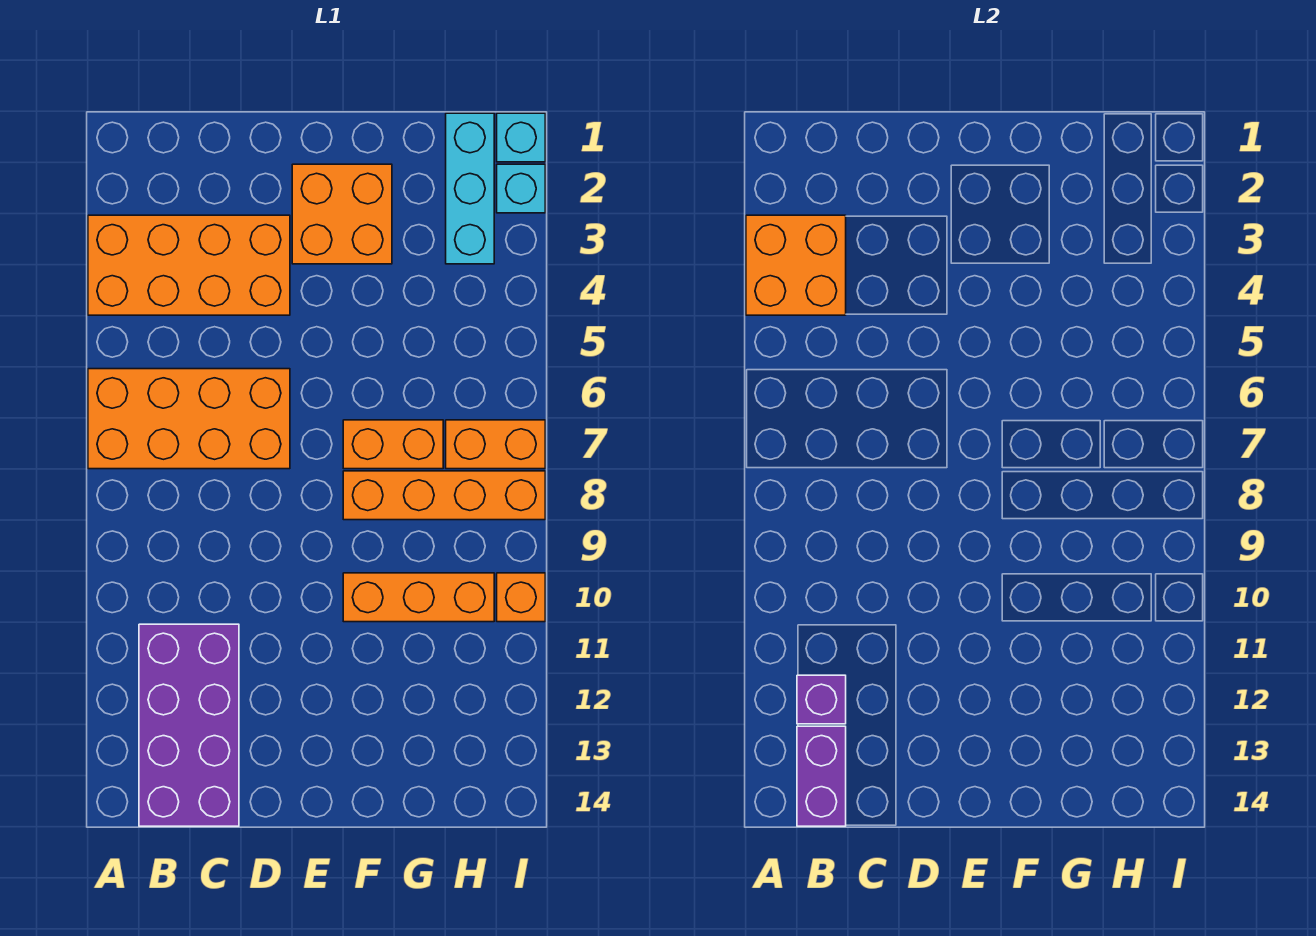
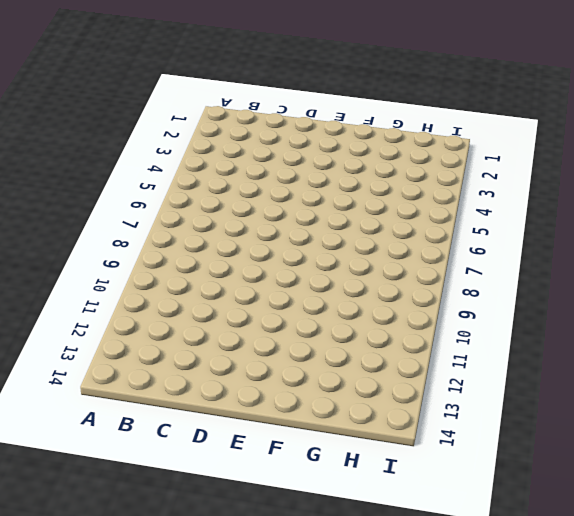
none -> orange 2x4 brick [88,215,290,315]
none -> orange 2x4 brick [88,369,290,469]
none -> purple 2x4 brick [139,624,239,826]

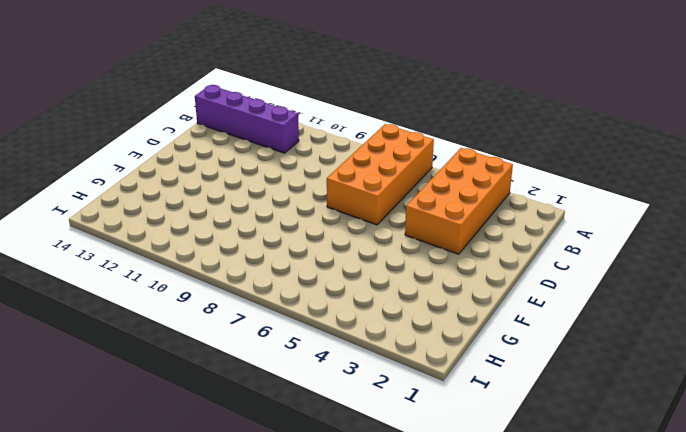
purple 1x4 brick [195,85,299,153] -> purple 2x4 brick [139,624,239,826]
none -> orange 2x2 brick [292,164,392,264]
none -> orange 1x2 brick [343,420,443,469]
none -> orange 1x4 brick [343,471,545,520]

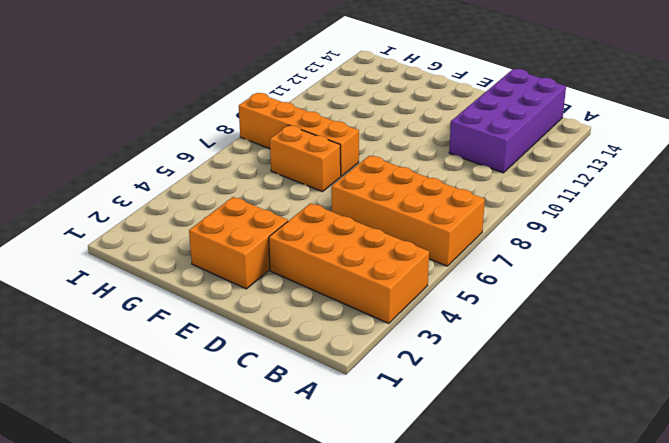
none -> orange 1x3 brick [343,573,494,622]
none -> cyan 1x3 brick [446,113,494,264]
none -> orange 1x2 brick [446,420,545,469]

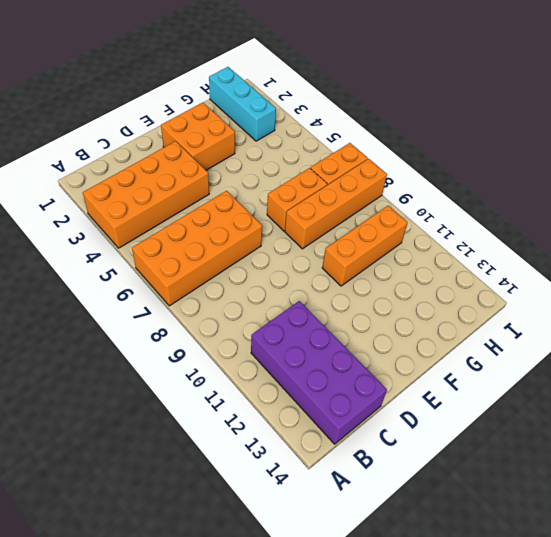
none -> cyan 1x1 brick [497,113,545,162]
none -> cyan 1x1 brick [497,164,545,213]
none -> orange 1x1 brick [497,573,545,622]

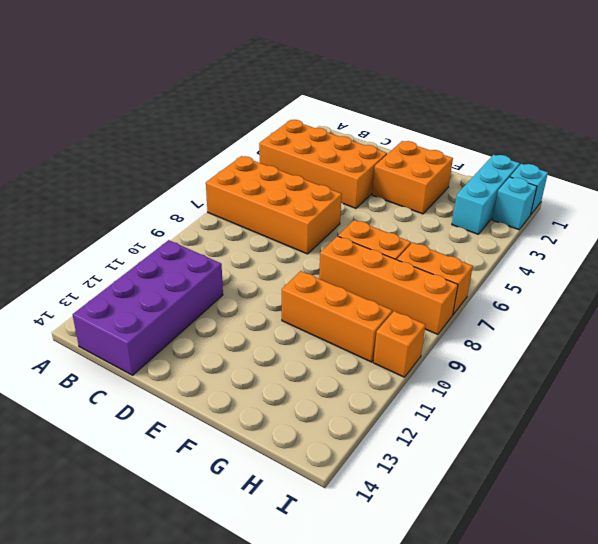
none -> orange 2x2 brick [746,215,846,315]
none -> purple 1x1 brick [797,675,846,724]
none -> purple 1x2 brick [797,726,846,826]

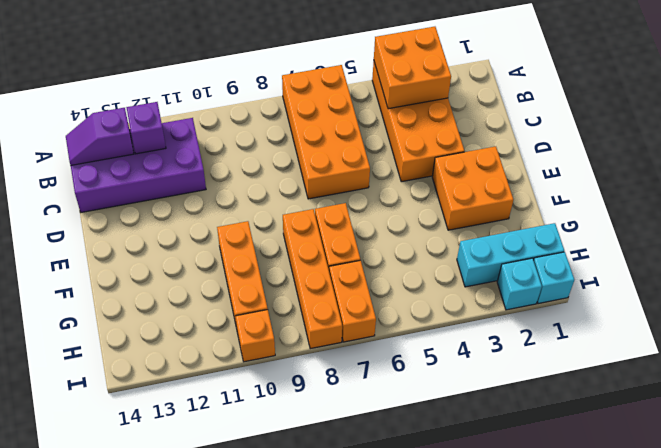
purple 1x2 slope [66,108,134,165] -> purple 1x2 brick [797,726,846,826]

